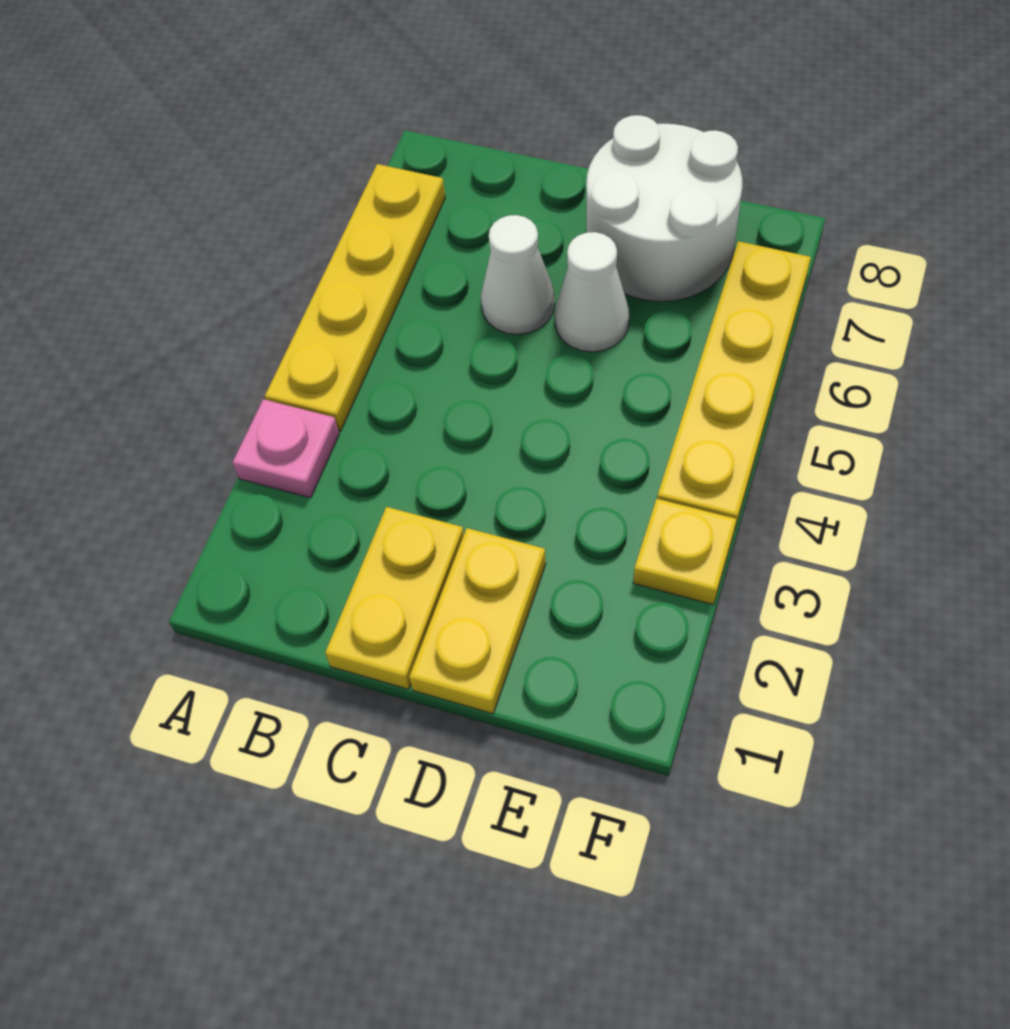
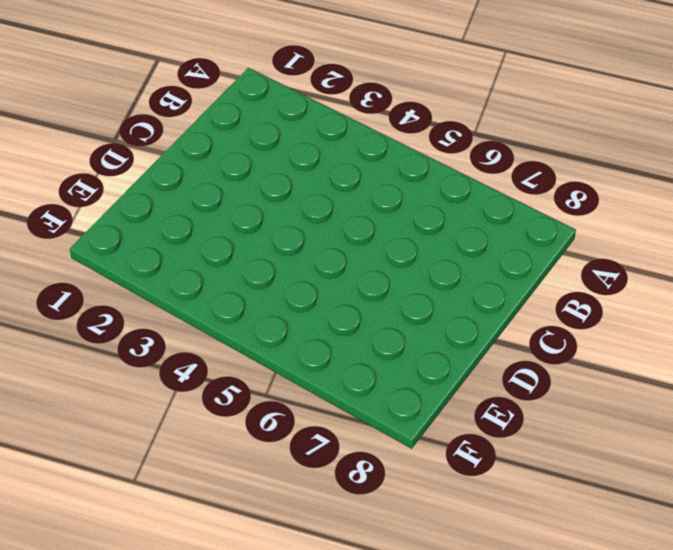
none -> pink 1x1 plate [233,399,339,498]
none -> yellow 1x4 plate [265,164,445,431]

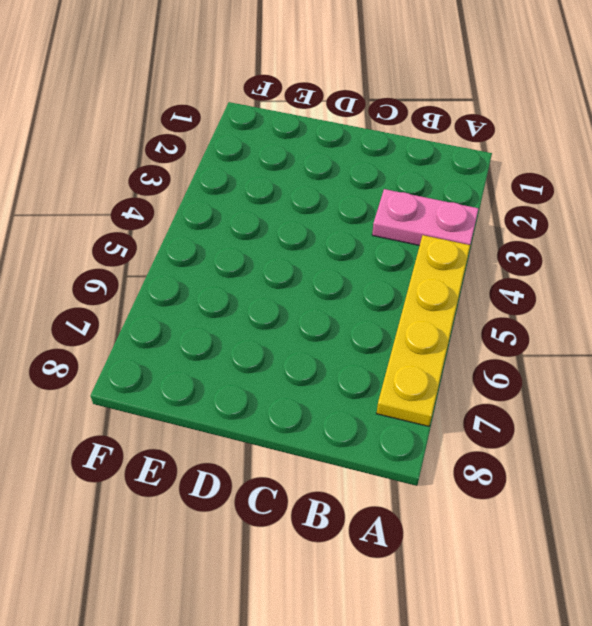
pink 1x2 plate [372,189,478,246] -> pink 1x1 plate [233,399,339,498]
none -> yellow 1x2 plate [325,507,464,689]
none -> white 1x1 cone [481,215,555,335]

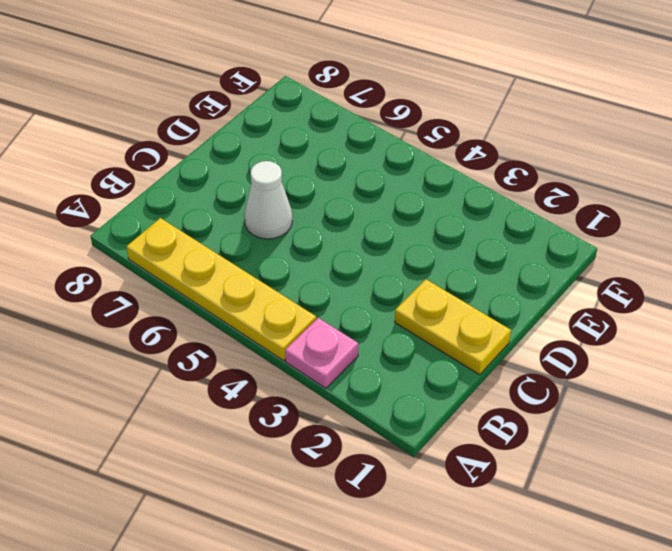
none -> yellow 1x2 plate [409,528,546,714]
none -> white 1x1 cone [555,232,629,352]

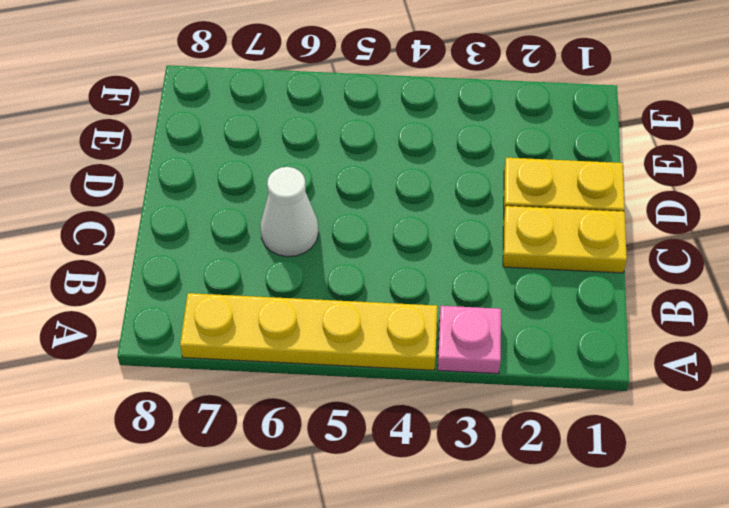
none -> white 1x1 cone [555,232,629,352]
none -> white 2x2 round brick [586,115,742,301]

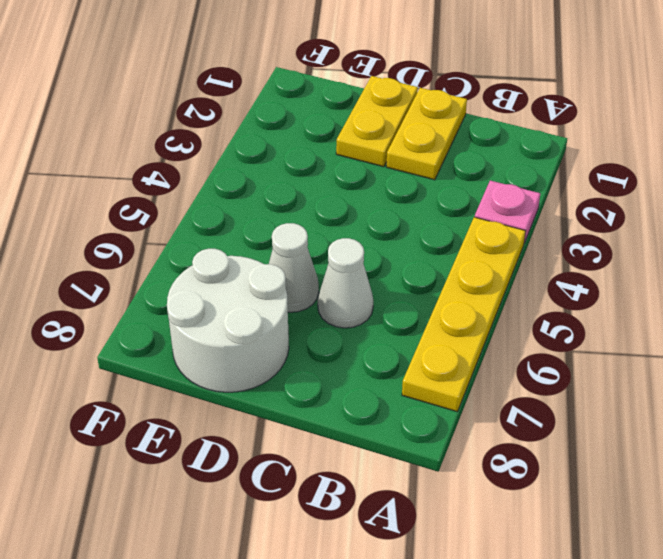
none -> yellow 1x1 plate [633,499,736,605]
none -> yellow 1x4 plate [657,241,811,531]

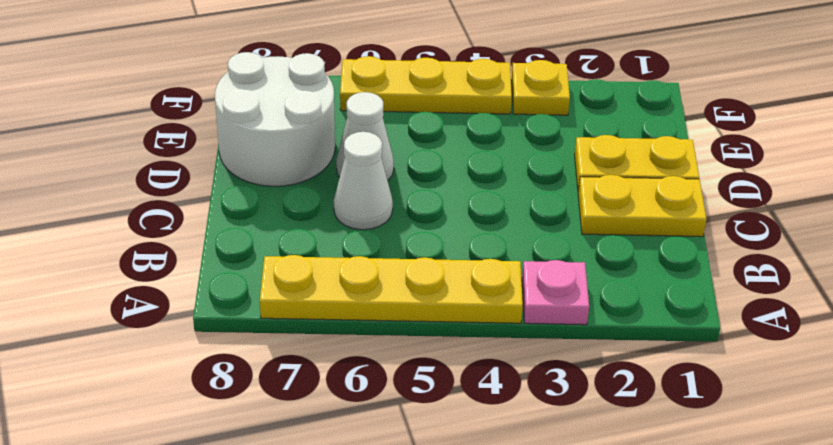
yellow 1x3 plate [340,56,512,114] -> yellow 1x4 plate [657,241,811,531]

